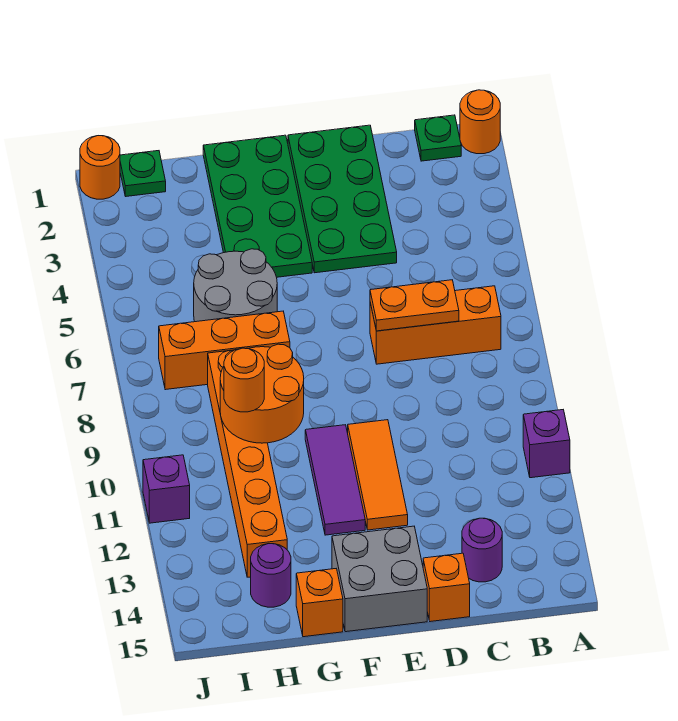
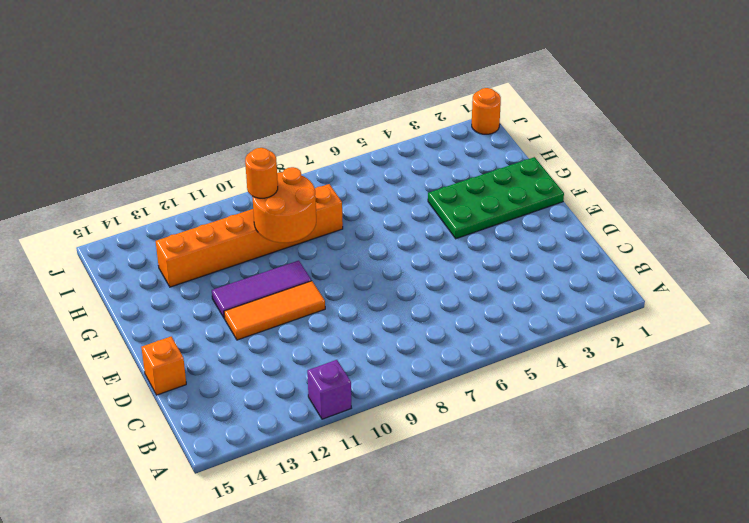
none -> orange 1x1 round brick [460,90,500,154]
none -> green 1x1 plate [415,115,461,161]
none -> orange 1x3 brick [370,286,501,364]

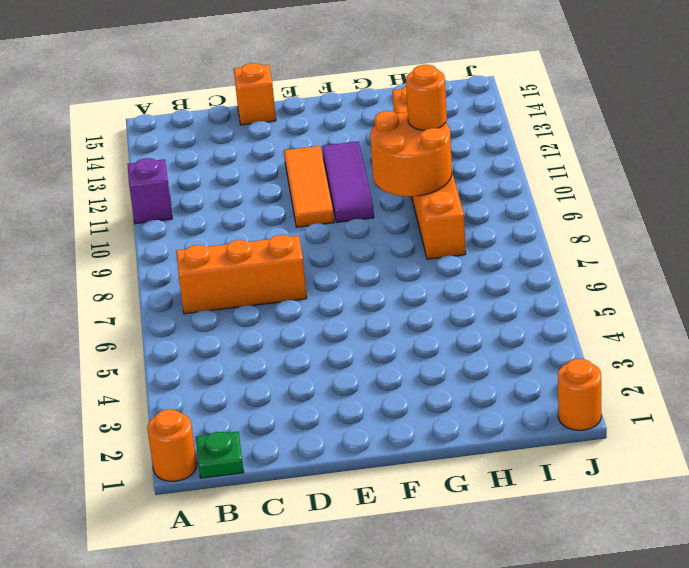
none -> purple 1x1 round brick [462,518,502,582]
none -> green 2x4 plate [288,125,397,273]
none -> grey 2x2 brick [332,526,427,632]

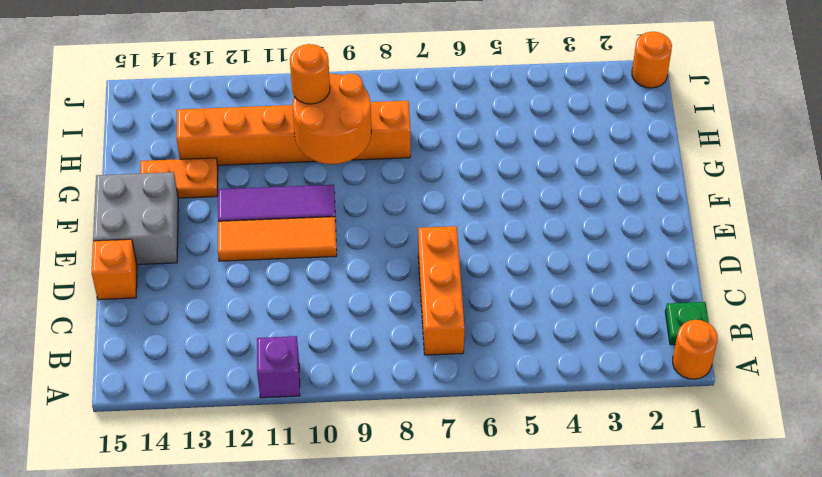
orange 1x2 plate [140,158,218,198] -> orange 1x2 plate turned to [370,280,459,331]
none -> purple 1x1 round brick [462,518,502,582]
none -> green 2x4 plate [288,125,397,273]
none -> green 2x4 plate [203,135,312,277]

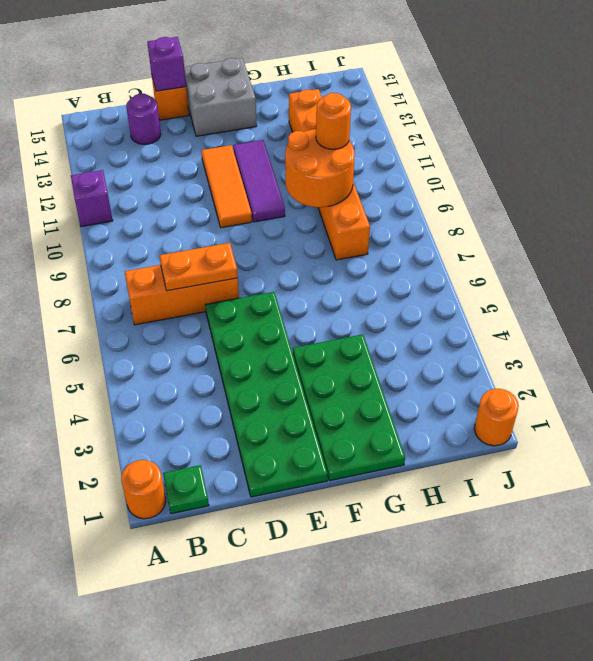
green 2x6 plate [205,292,328,497] -> green 2x4 plate [288,125,397,273]
purple 1x1 brick [147,37,186,91] -> purple 1x1 brick moved to [143,455,190,523]
none -> grey 2x2 round brick [194,249,277,322]
none -> orange 1x3 brick [159,311,290,390]
none -> orange 1x1 brick [296,569,343,637]

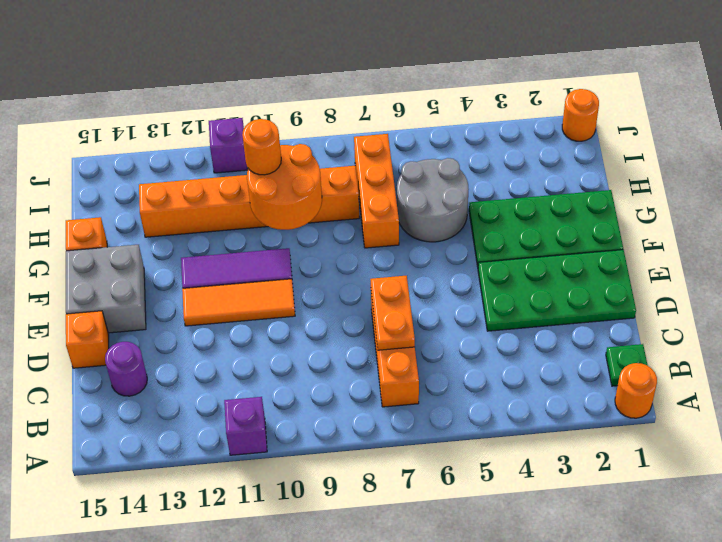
none -> purple 1x1 round brick [251,544,291,607]
none -> green 1x1 plate [120,151,166,196]

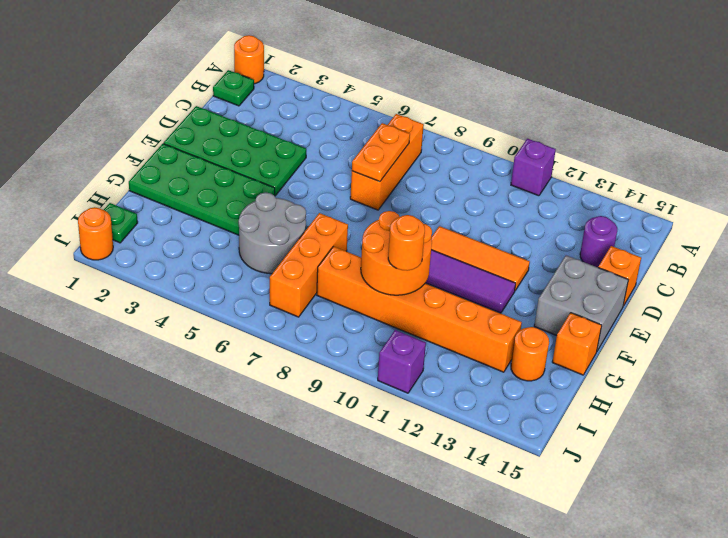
orange 1x1 round brick [511,327,549,381] -> purple 1x1 round brick [251,544,291,607]

